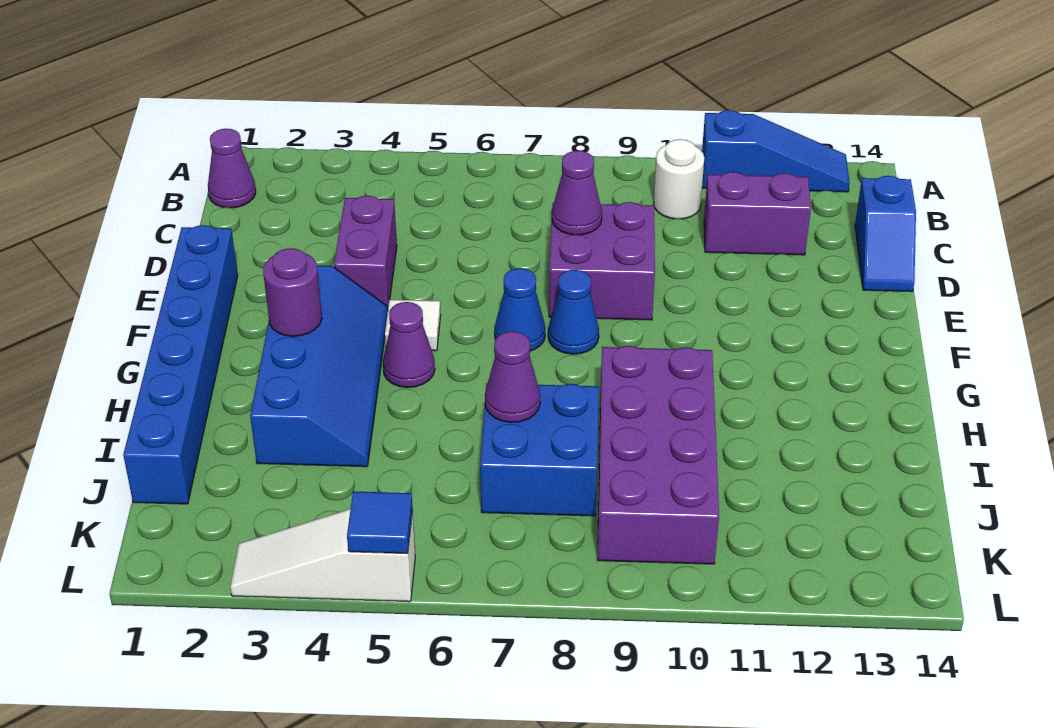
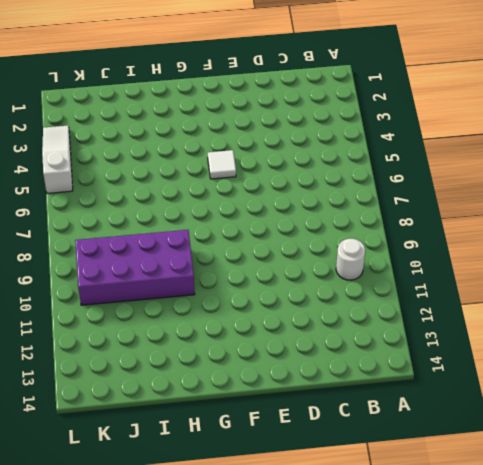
none -> blue 1x3 slope [702,110,850,192]
none -> purple 1x1 cone [208,129,256,208]
none -> purple 1x2 brick [704,172,811,255]

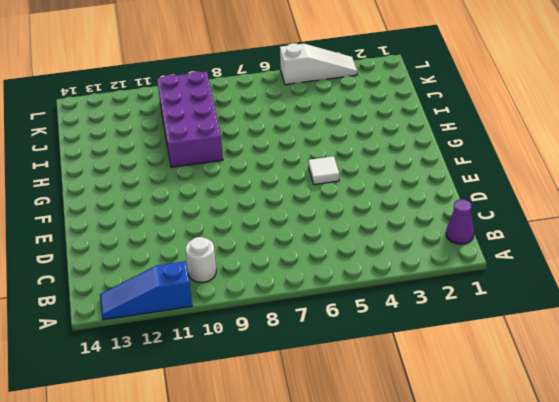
none -> purple 1x2 brick [704,172,811,255]
none -> blue 1x2 slope [855,176,916,292]
none -> purple 1x2 brick [334,196,397,309]

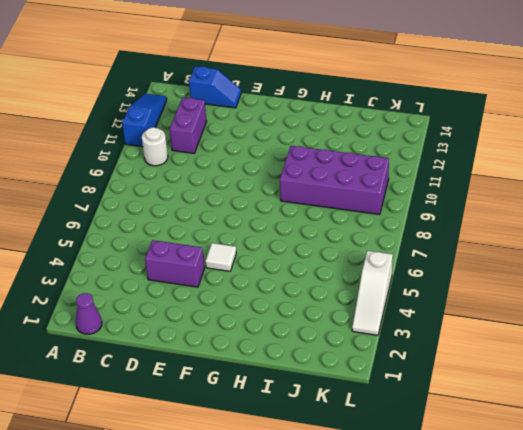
none -> purple 2x2 brick [549,202,655,320]
none -> blue 1x6 brick [123,225,238,504]
none -> blue 2x4 slope [250,266,388,467]

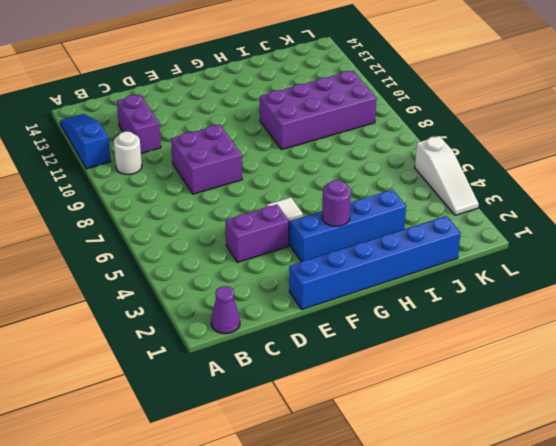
none -> blue 1x2 slope [855,176,916,292]
none -> blue 1x1 cone [495,268,545,351]
none -> blue 1x1 cone [548,270,599,354]

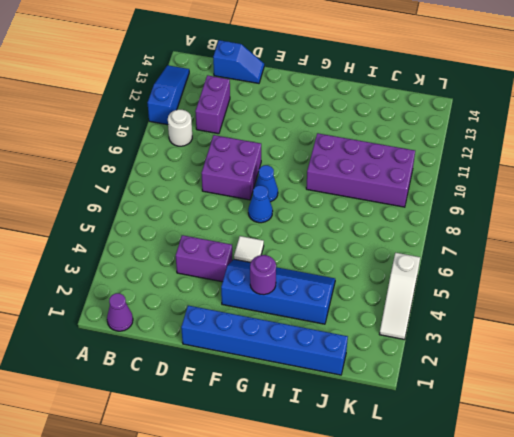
none -> purple 1x1 cone [383,302,435,387]
none -> blue 2x2 brick [480,383,599,516]
none -> purple 1x1 cone [552,151,602,235]

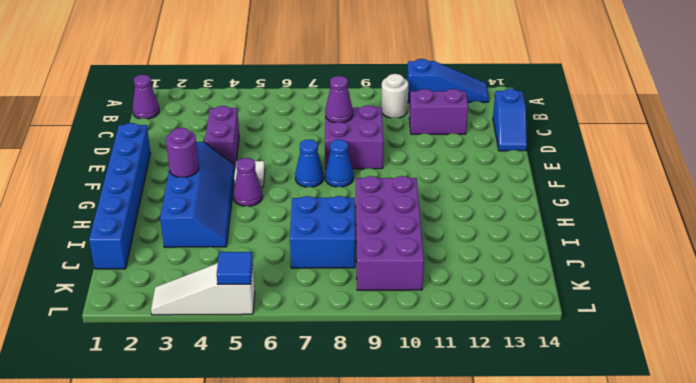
none -> purple 1x1 cone [485,331,540,423]

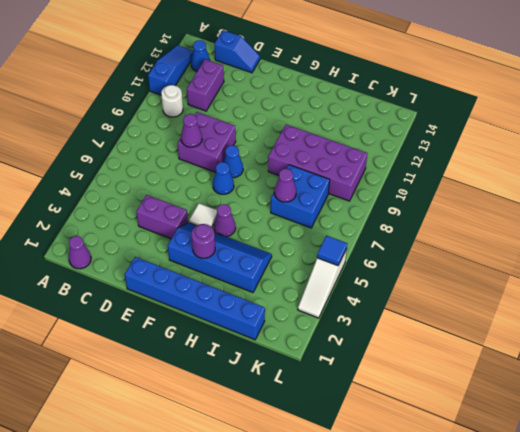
blue 1x1 cone [191,40,210,71] -> none

